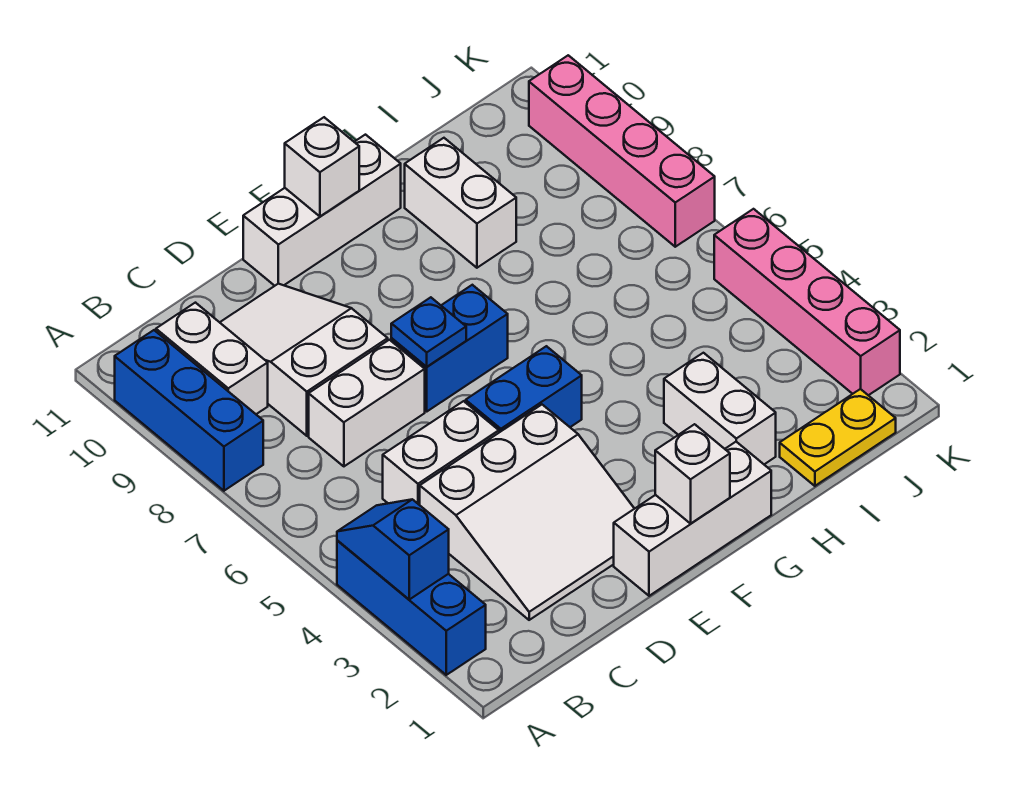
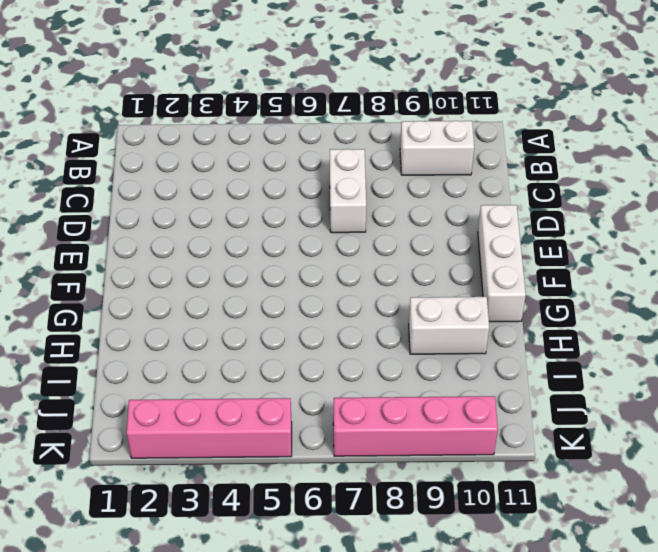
none -> blue 1x3 brick [337,540,486,675]
none -> blue 1x3 brick [115,330,263,491]
none -> white 3x3 slope [420,405,634,620]

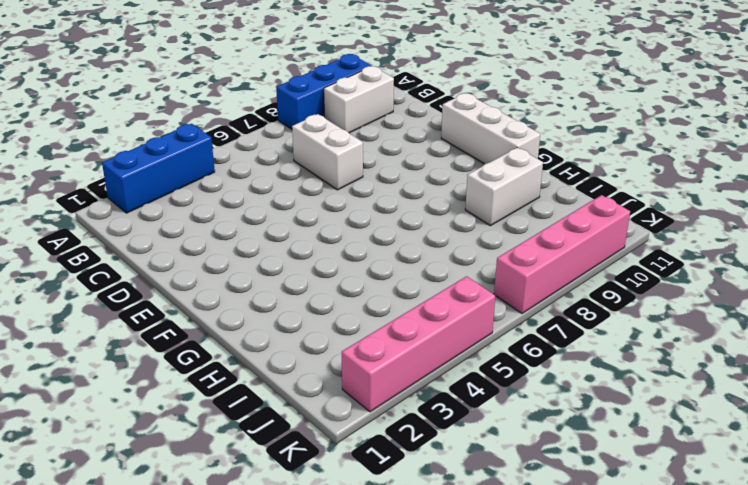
none -> white 3x3 slope [420,405,634,620]
none -> white 1x2 brick [383,401,499,505]
none -> white 2x3 slope [220,284,388,436]

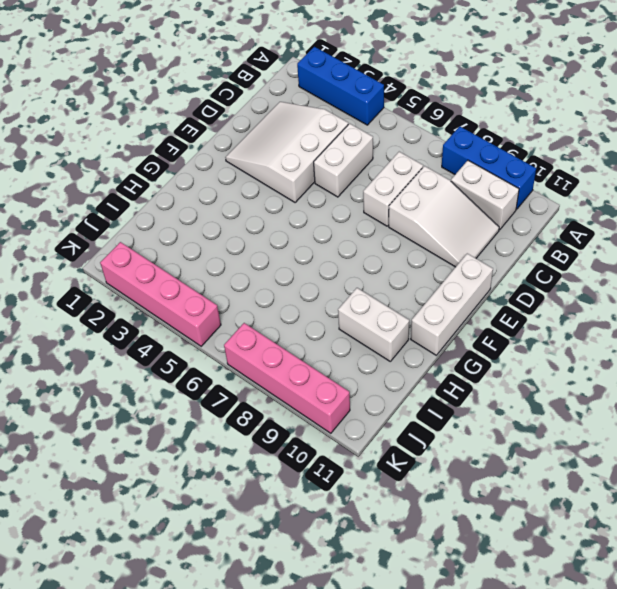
none -> white 1x3 brick [614,442,771,596]
none -> blue 1x2 brick [466,346,582,432]
none -> blue 1x2 brick [391,285,508,411]

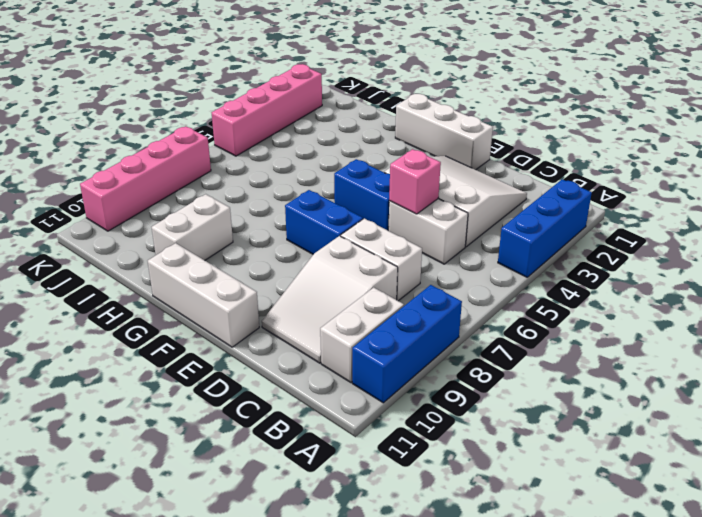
pink 1x1 brick [389,149,441,214] -> none
none -> white 1x2 brick [664,353,776,464]
none -> yellow 1x2 plate [780,389,896,486]
none -> blue 1x2 slope [337,499,449,599]

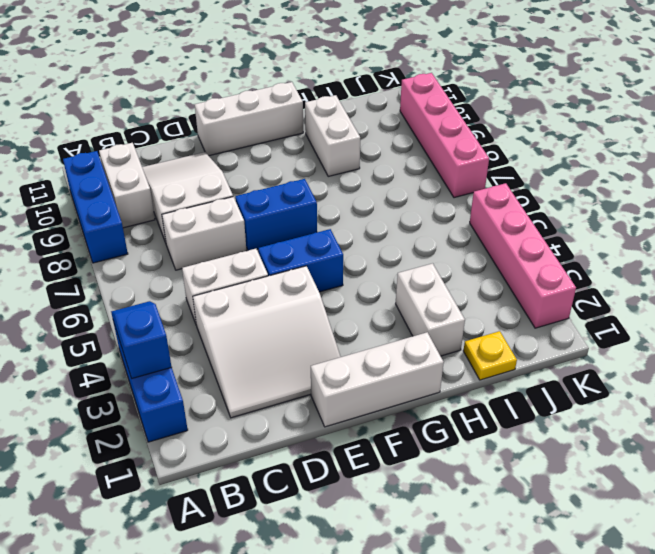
yellow 1x1 plate [463,331,517,380] -> yellow 1x2 plate [780,389,896,486]
none -> blue 1x1 plate [391,297,466,367]
none -> white 1x1 brick [655,424,730,524]
none -> white 1x1 brick [285,117,359,216]

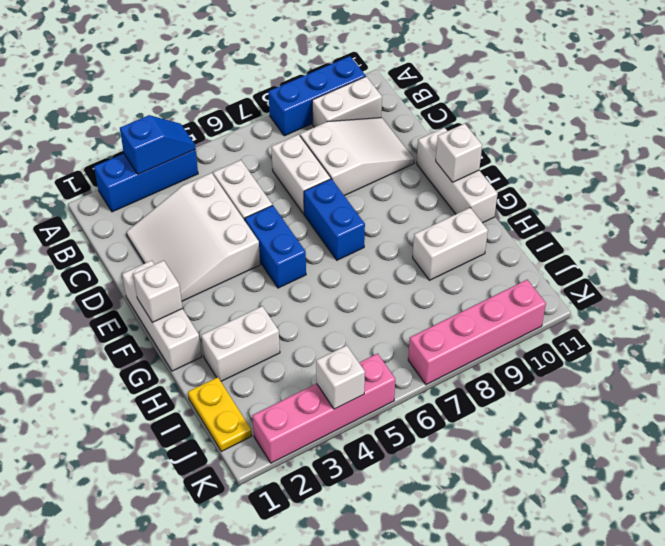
white 1x1 brick [316,345,365,409] -> none
none -> blue 1x1 plate [391,297,466,367]

